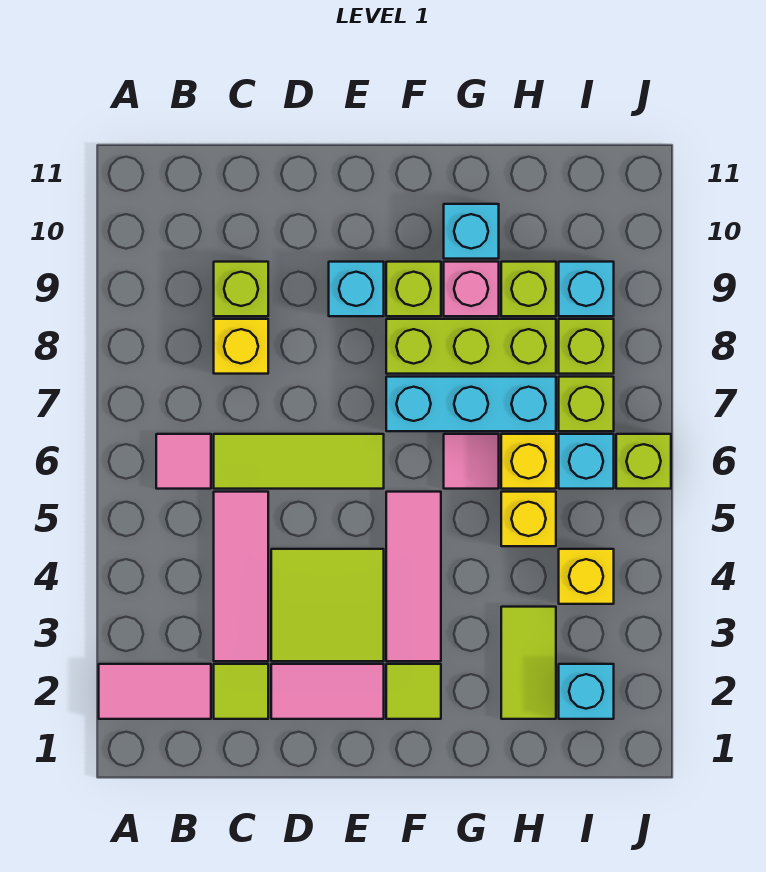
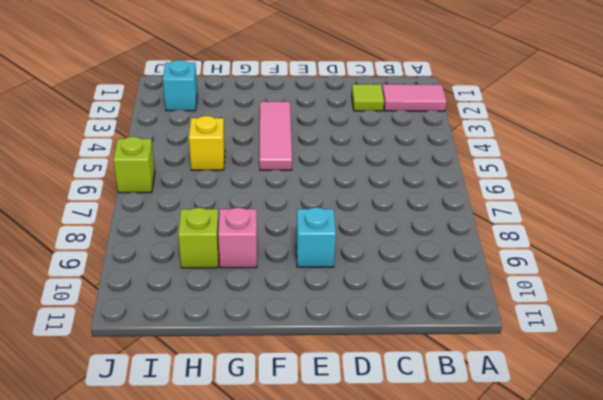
none -> pink 1x1 tile [156,434,211,489]
none -> pink 1x3 tile [214,492,268,661]
none -> lime 1x3 tile [214,434,384,489]

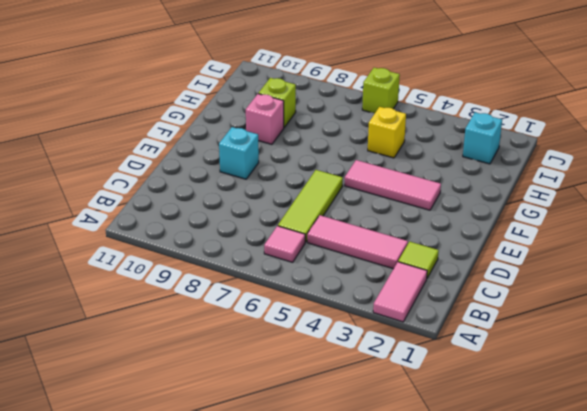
none -> yellow 1x1 brick [214,319,268,374]
none -> lime 1x1 brick [214,262,268,316]
none -> pink 1x2 tile [271,664,384,719]

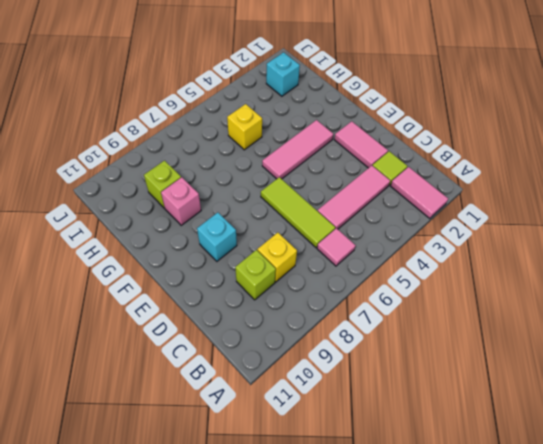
none -> lime 2x2 tile [271,549,384,661]
none -> lime 1x1 tile [386,664,441,719]
none -> cyan 1x3 brick [386,377,556,431]

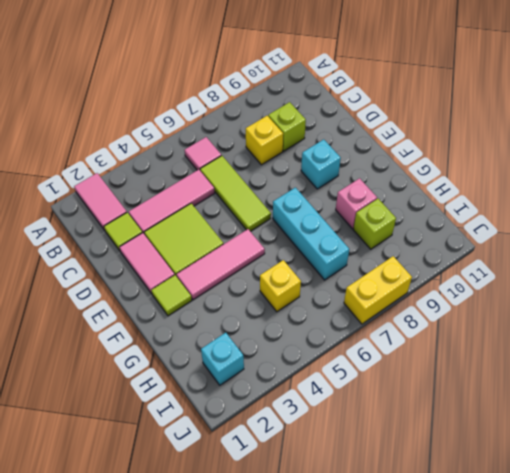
yellow 1x2 brick [344,256,412,324] -> none
none -> lime 1x3 brick [386,319,556,374]
none -> lime 1x1 brick [386,262,441,316]
none -> pink 1x1 tile [444,434,499,489]

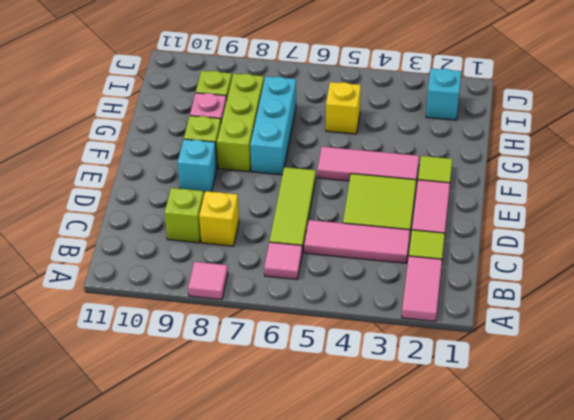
pink 1x1 tile [188,262,228,299] -> pink 1x1 tile moved to [444,434,499,489]
none -> cyan 1x1 brick [444,204,499,259]
none -> lime 1x2 tile [501,607,556,719]
none -> yellow 1x1 brick [501,434,556,489]

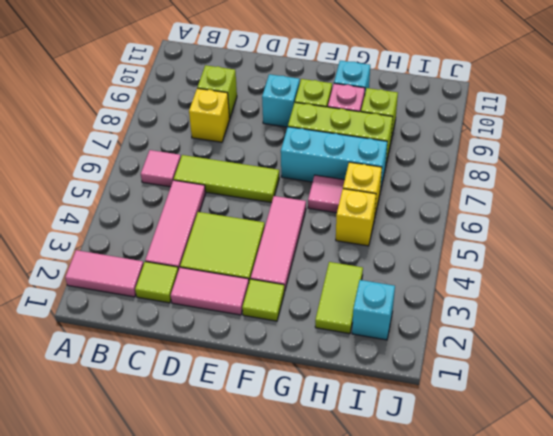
none -> yellow 1x1 brick [559,549,614,604]
none -> cyan 1x1 brick [559,434,614,489]
none -> lime 1x1 brick [559,377,614,431]

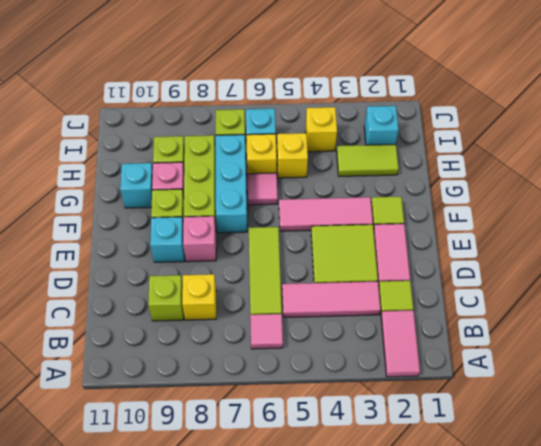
pink 1x1 brick [183,216,216,262] -> none
none -> lime 1x1 brick [559,319,614,374]
none -> cyan 1x1 brick [559,262,614,316]
none -> lime 1x1 brick [616,434,671,489]

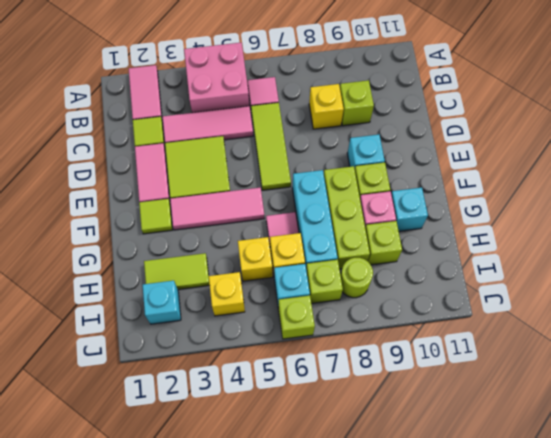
pink 2x2 brick [184,43,249,113] -> none
lime 1x1 round brick [340,258,373,298] -> lime 1x1 brick [559,319,614,374]
none -> cyan 1x1 brick [559,262,614,316]

